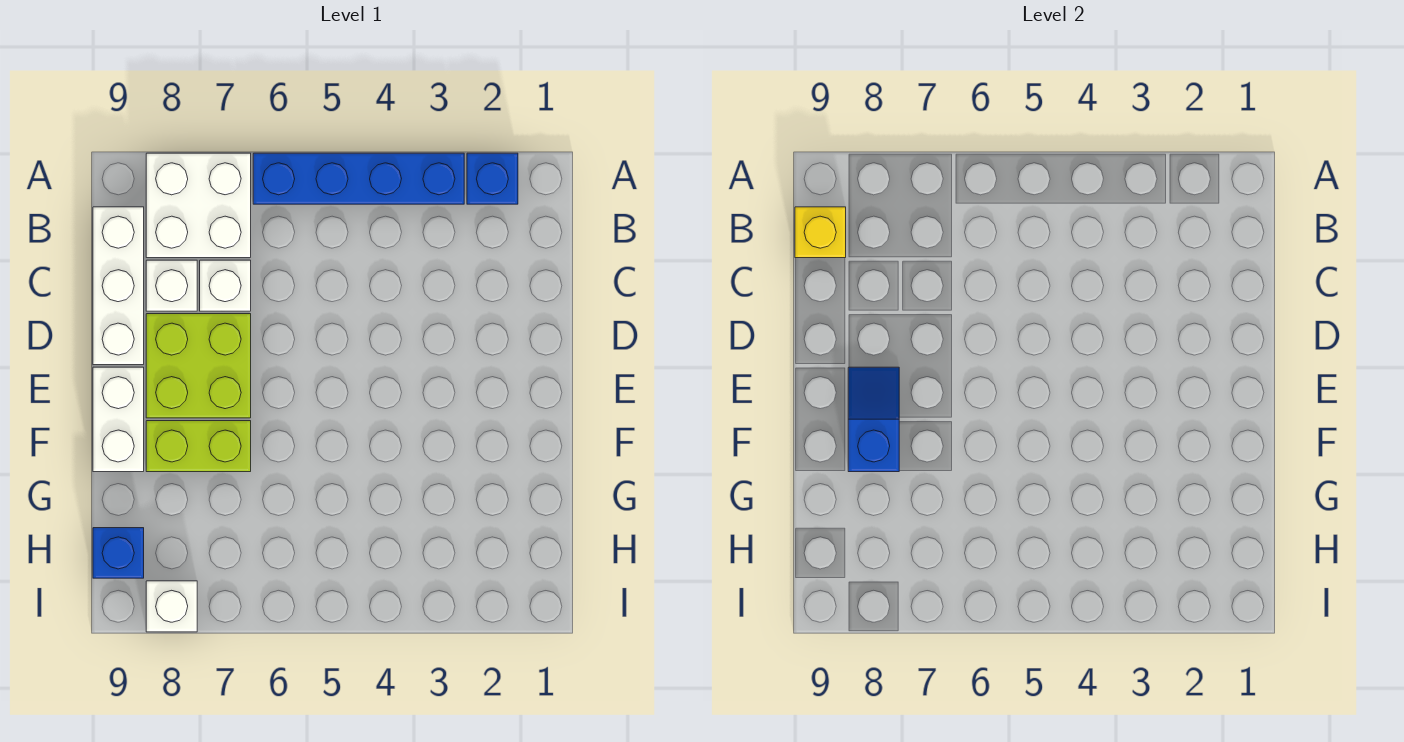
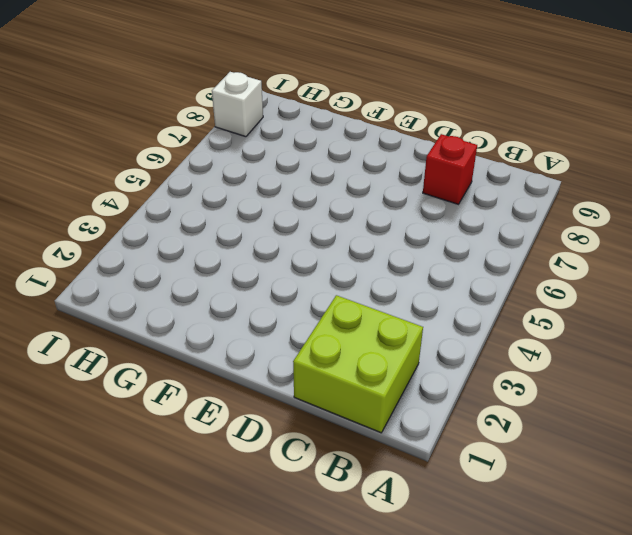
lime 2x2 brick [293,295,423,433] -> lime 2x2 brick moved to [146,314,251,418]
red 1x1 brick [423,134,477,204] -> white 1x1 brick [146,260,197,311]
none -> blue 1x1 brick [467,153,518,204]
none -> blue 1x4 brick [253,153,464,204]
none -> white 2x2 brick [146,153,251,258]

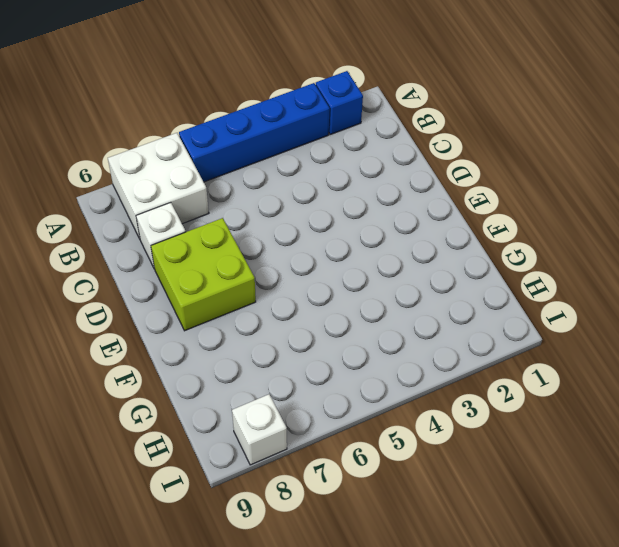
none -> white 1x3 brick [93,207,144,365]
none -> white 1x1 brick [200,260,251,311]
none -> white 1x2 brick [93,367,144,472]

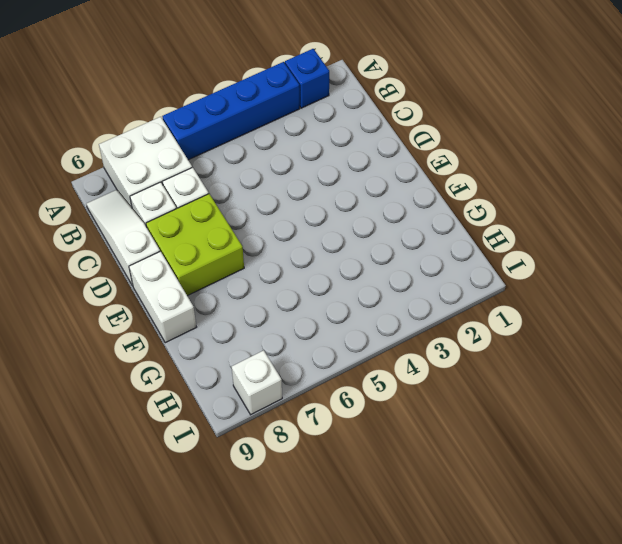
white 1x3 slope [86,190,160,286] -> white 1x3 brick [93,207,144,365]
none -> lime 1x2 brick [146,421,251,472]
none -> blue 1x1 brick [93,528,144,578]
none -> yellow 1x1 brick [795,207,846,258]

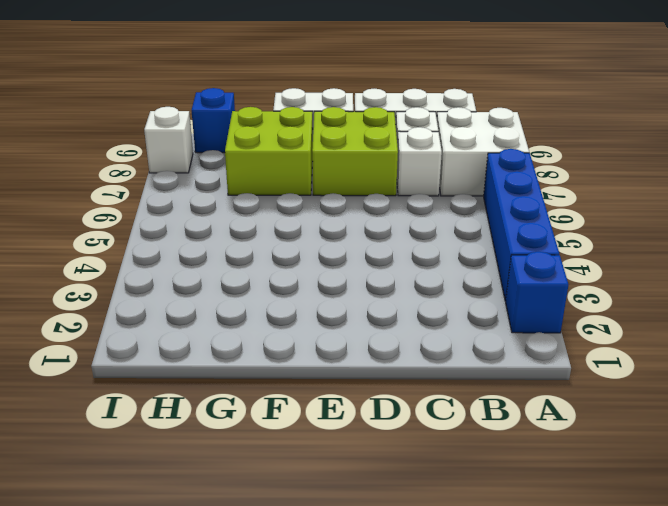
lime 2x2 brick [225,107,313,195] -> lime 1x2 brick [146,421,251,472]
none -> yellow 1x1 brick [795,207,846,258]
none -> blue 1x2 slope [848,367,899,472]

